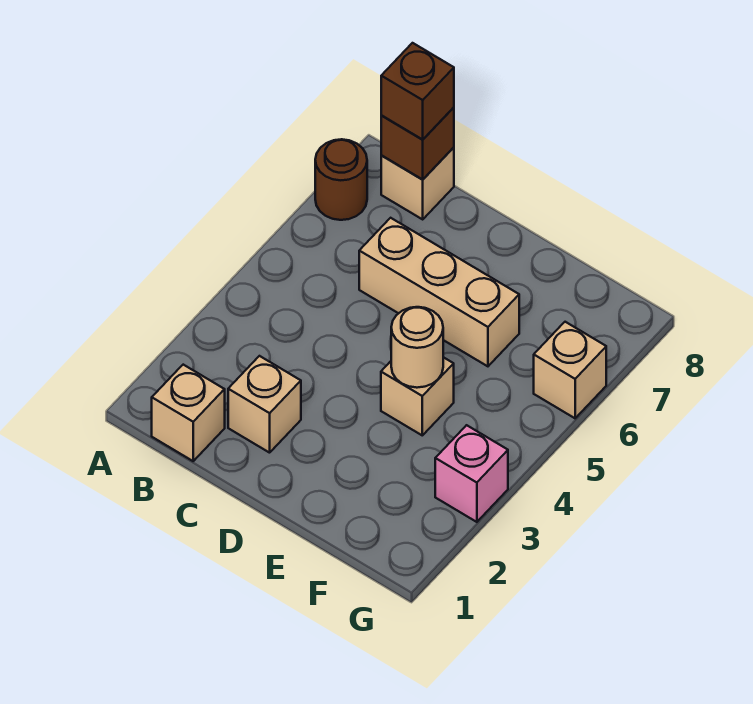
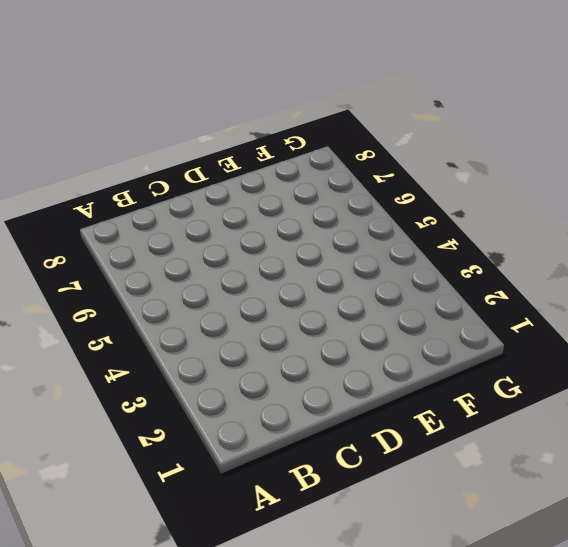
none -> brown 1x1 round brick [315,139,367,220]
none -> tan 1x1 brick [152,365,225,461]

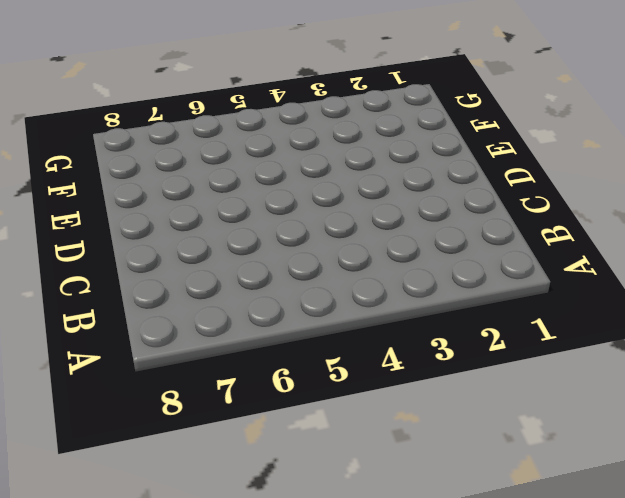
none -> brown 1x1 round brick [315,139,367,220]
none -> tan 1x1 brick [152,365,225,461]

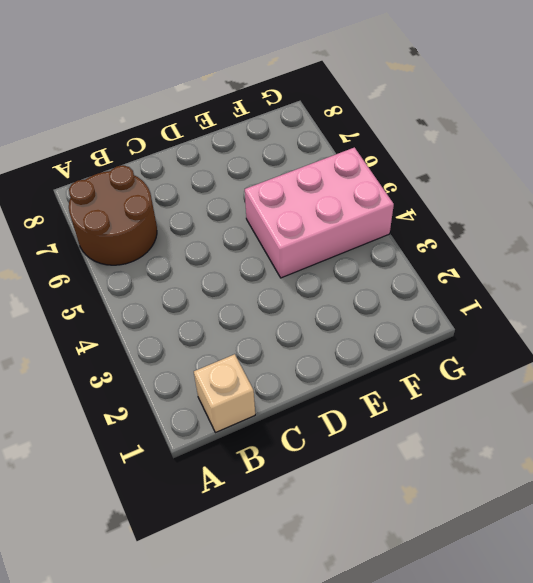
brown 2x2 round brick [69,165,157,265] -> brown 1x1 round brick [315,139,367,220]
pink 2x3 brick [245,147,394,278] -> tan 1x1 brick [381,357,454,435]
none -> tan 1x1 brick [381,147,454,219]
none -> tan 1x1 brick [228,356,301,453]

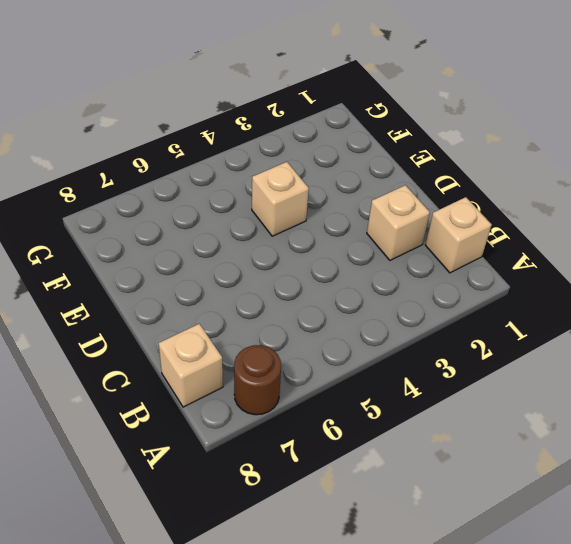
none -> tan 1x3 brick [359,218,519,366]
none -> pink 1x1 brick [435,425,508,522]

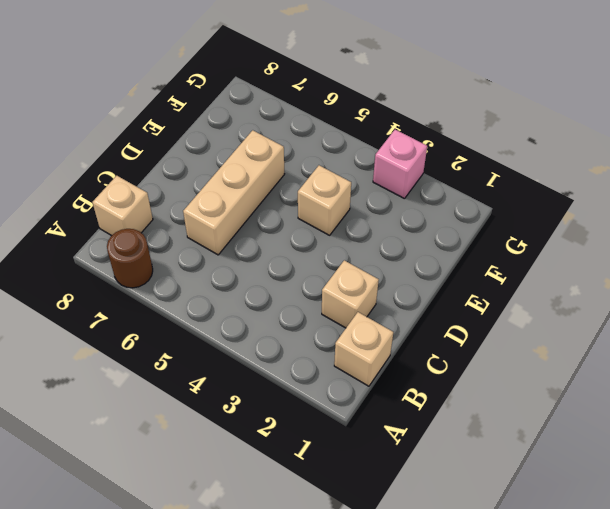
none -> tan 1x1 brick [534,322,606,418]
none -> brown 1x1 brick [381,107,454,180]

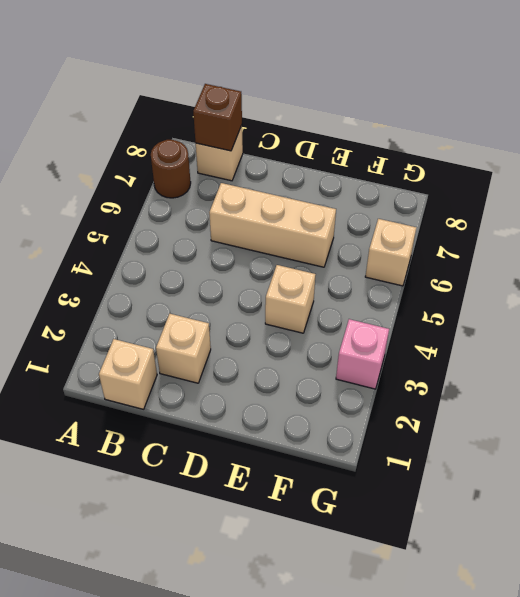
none -> tan 1x1 round brick [391,307,443,388]
none -> brown 1x1 brick [381,43,454,139]

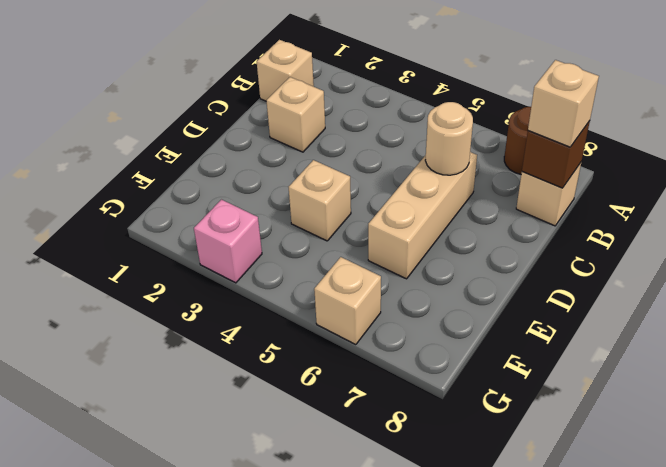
tan 1x1 brick [528,60,599,147] -> brown 1x1 brick [381,43,454,139]
tan 1x1 round brick [425,102,473,175] -> tan 1x1 round brick moved to [391,307,443,388]

